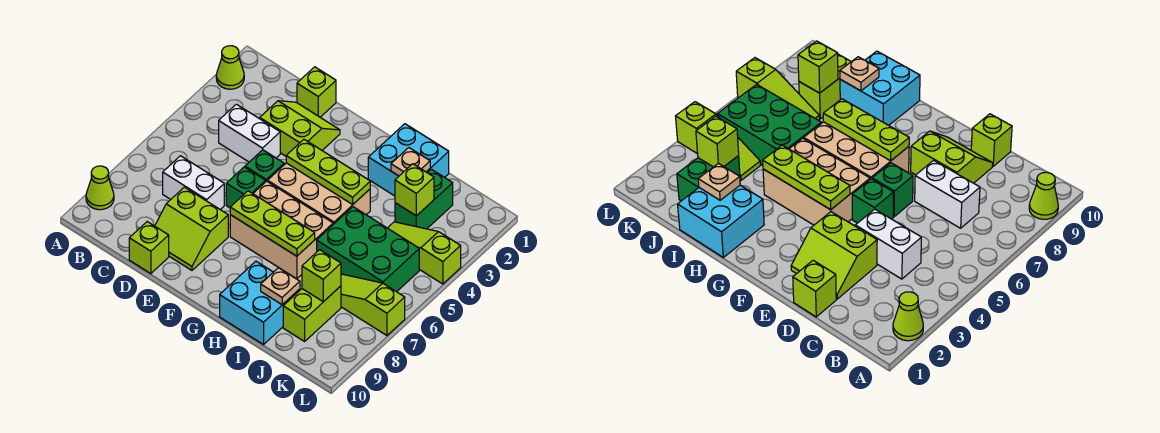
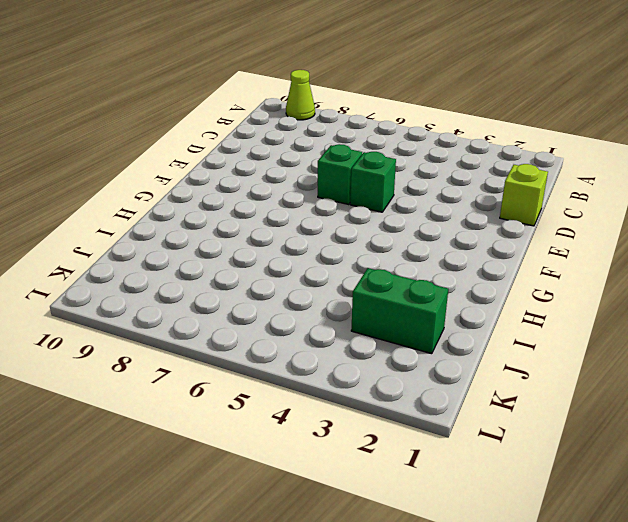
none -> lime 1x1 cone [216,46,244,89]
none -> white 1x2 brick [219,104,280,162]
none -> white 1x2 brick [163,156,224,209]

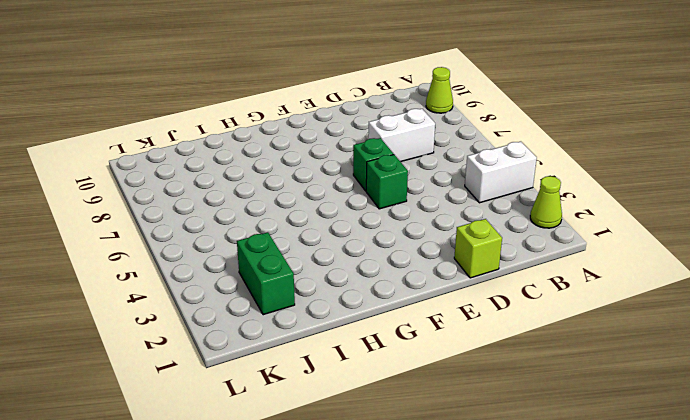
white 1x2 brick [465,142,537,203] -> white 1x2 brick moved to [219,104,280,162]
none -> lime 2x2 slope [260,101,340,156]
none -> lime 2x2 slope [155,187,228,270]
none -> lime 1x1 brick [129,222,169,274]

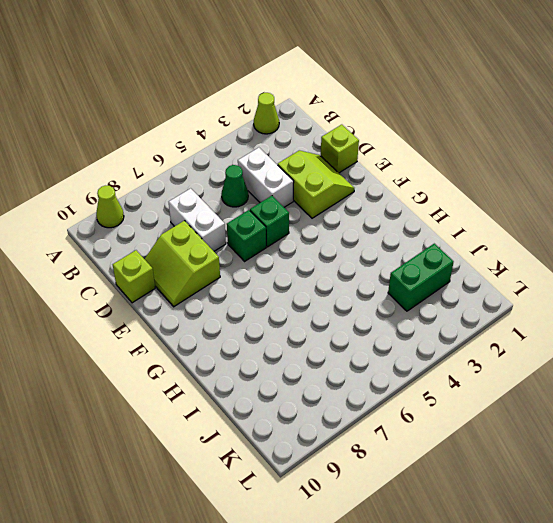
green 1x1 cone [221,165,248,207] -> none
none -> tan 2x3 brick [268,163,370,224]
none -> tan 2x3 brick [230,181,333,279]
none -> cyan 2x2 brick [368,124,449,196]

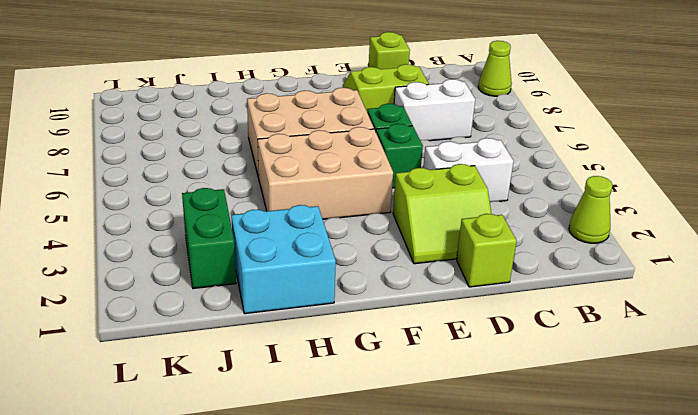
none -> cyan 2x2 brick [220,261,300,345]
none -> green 2x3 brick [317,207,419,292]
none -> lime 1x3 slope [388,222,461,284]

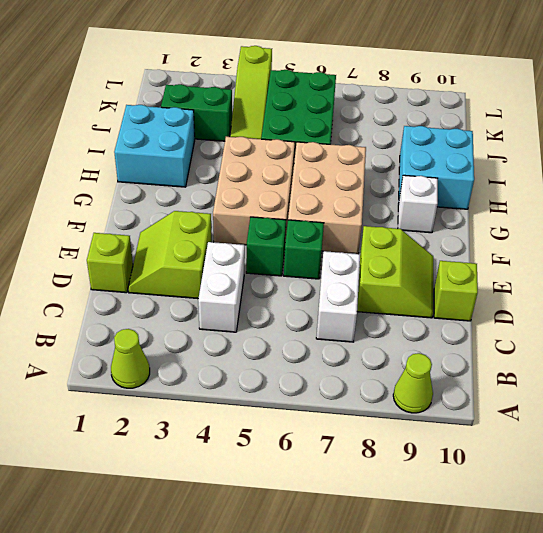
white 1x1 brick [398,175,438,233] -> none
none -> lime 1x3 slope [341,274,405,335]
none -> lime 1x2 brick [283,286,341,341]
none -> lime 1x3 plate [286,139,370,204]

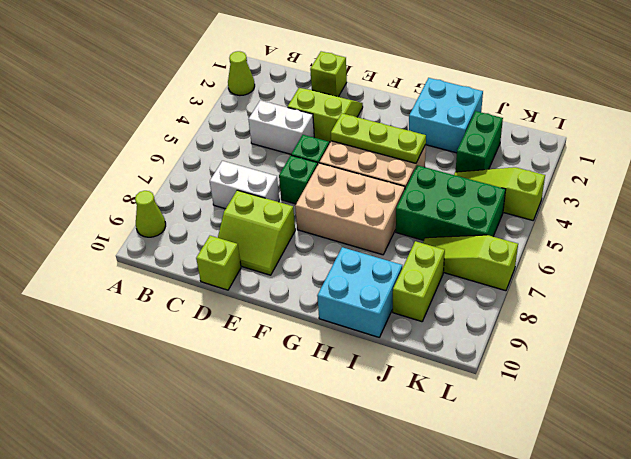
none -> lime 1x3 plate [230,191,315,256]
none -> tan 1x1 plate [391,148,430,176]
none -> tan 1x1 plate [261,268,300,305]

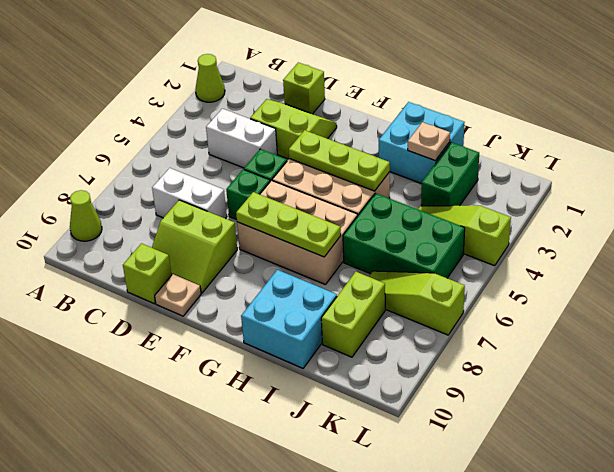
tan 1x1 plate [155,274,201,316] -> tan 1x1 plate moved to [261,268,300,305]
none -> lime 1x1 brick [395,164,434,216]
none -> lime 1x1 brick [302,250,341,302]

